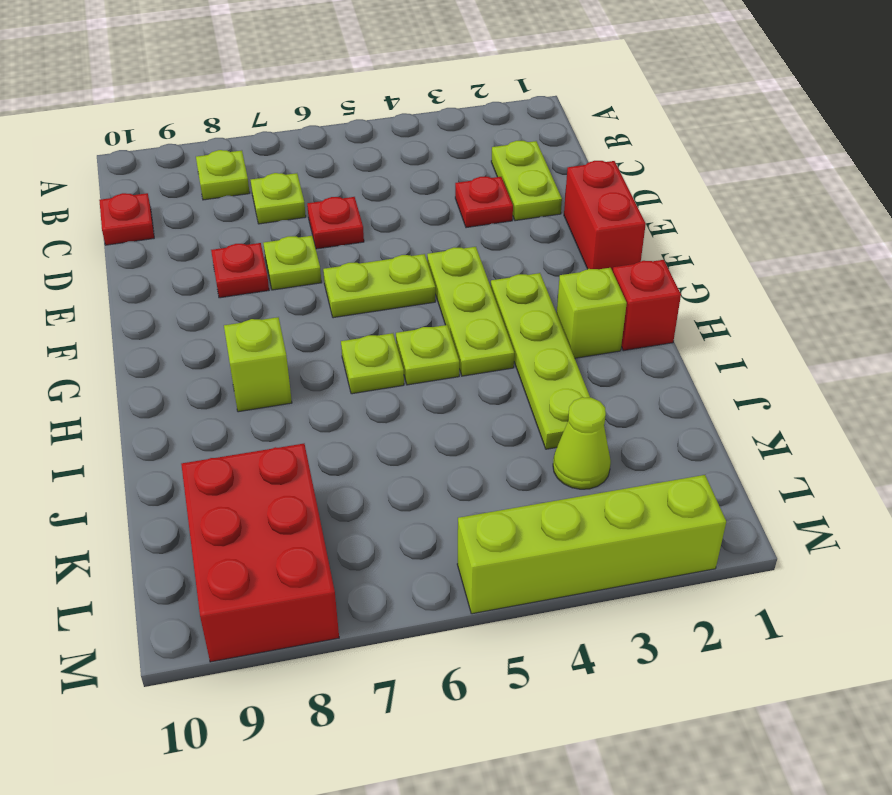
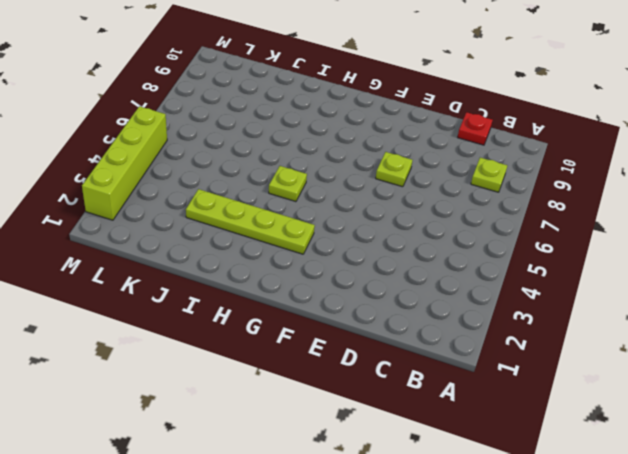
none -> lime 1x2 plate [491,141,562,221]
none -> lime 1x1 plate [251,173,306,224]
none -> red 1x1 plate [455,177,513,228]

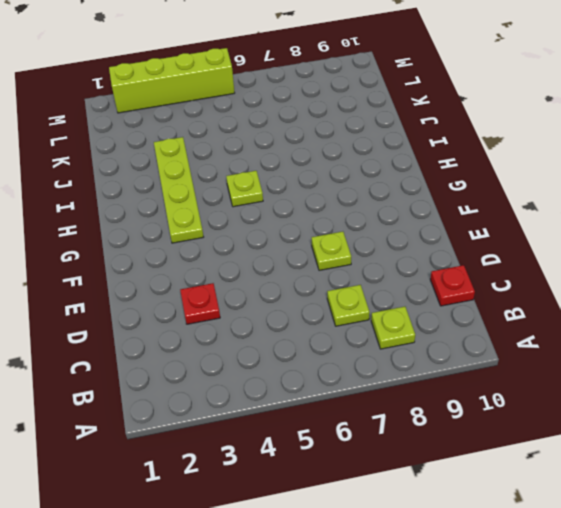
none -> lime 1x2 plate [491,141,562,221]
none -> red 1x1 plate [307,197,364,249]
none -> red 1x2 brick [564,161,646,271]

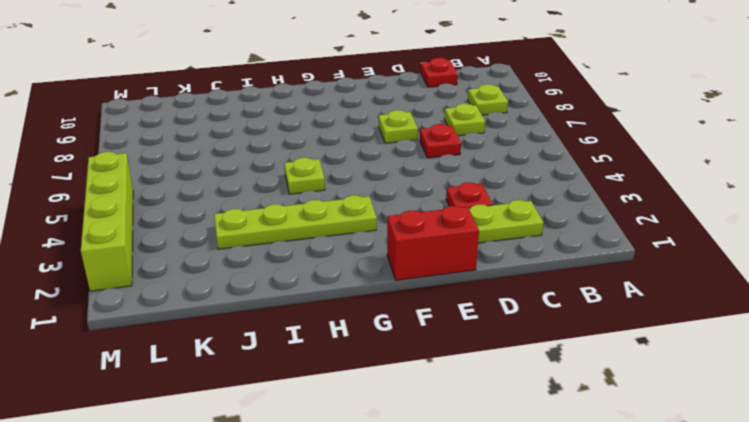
none -> red 1x1 plate [211,243,269,298]
none -> lime 1x3 plate [427,247,514,376]
none -> lime 1x2 plate [323,254,435,318]

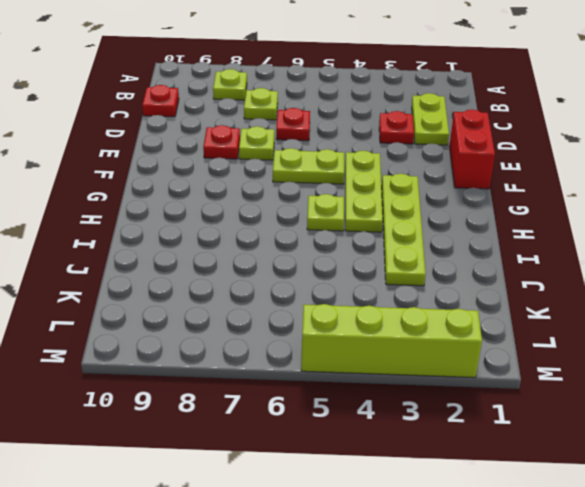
none -> red 1x1 brick [613,260,681,351]
none -> lime 1x1 brick [557,268,627,358]
none -> lime 1x1 plate [341,333,404,394]

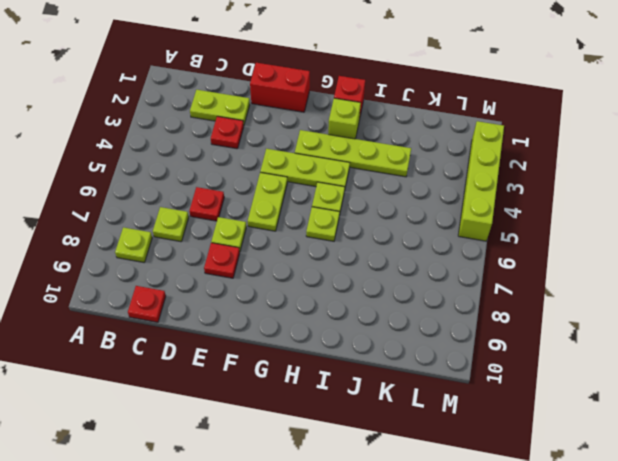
none -> lime 1x1 brick [224,317,292,412]
none -> lime 1x1 cone [553,397,611,489]
none -> red 2x3 brick [181,444,339,662]

